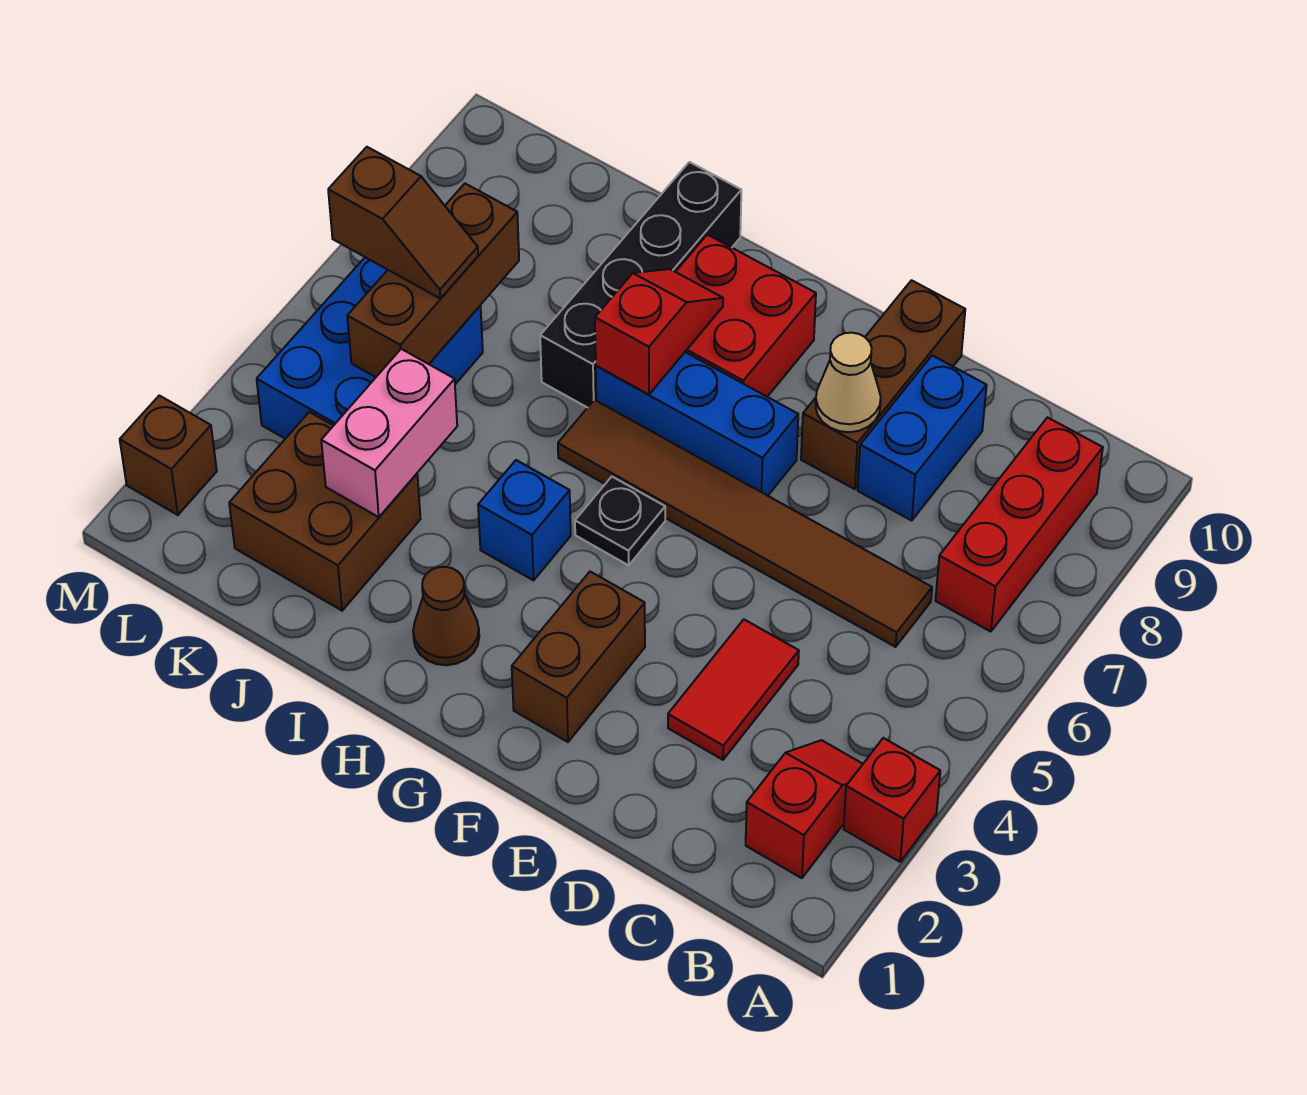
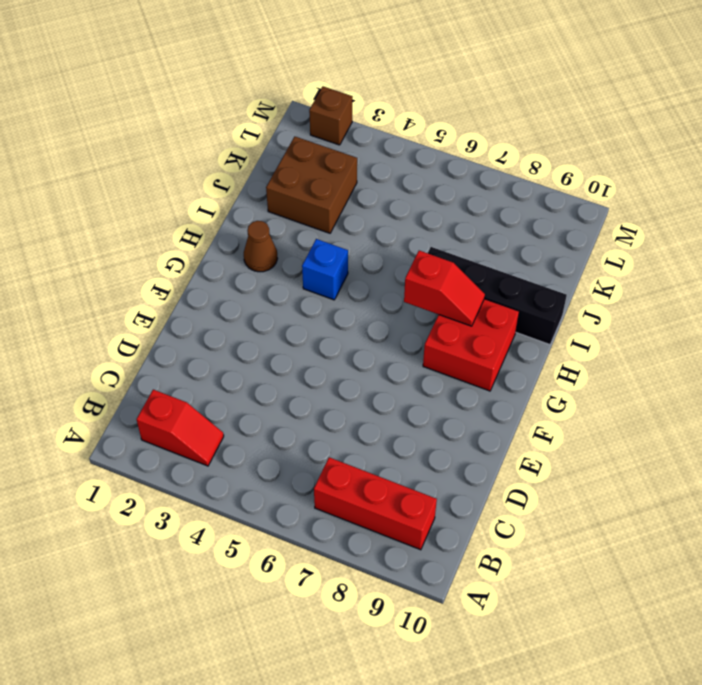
none -> red 1x1 brick [844,738,940,862]
none -> brown 1x6 tile [558,400,932,647]
none -> red 1x2 tile [668,620,799,760]

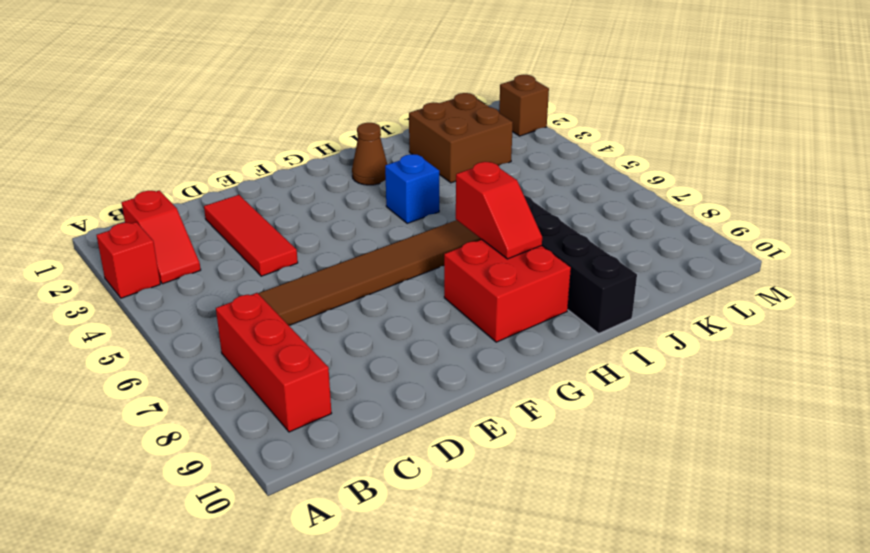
red 1x3 tile [204,195,298,276] -> red 1x2 tile [668,620,799,760]
none -> blue 1x2 brick [858,356,987,521]
none -> brown 1x3 brick [801,280,965,489]
none -> brown 1x2 brick [512,572,645,742]

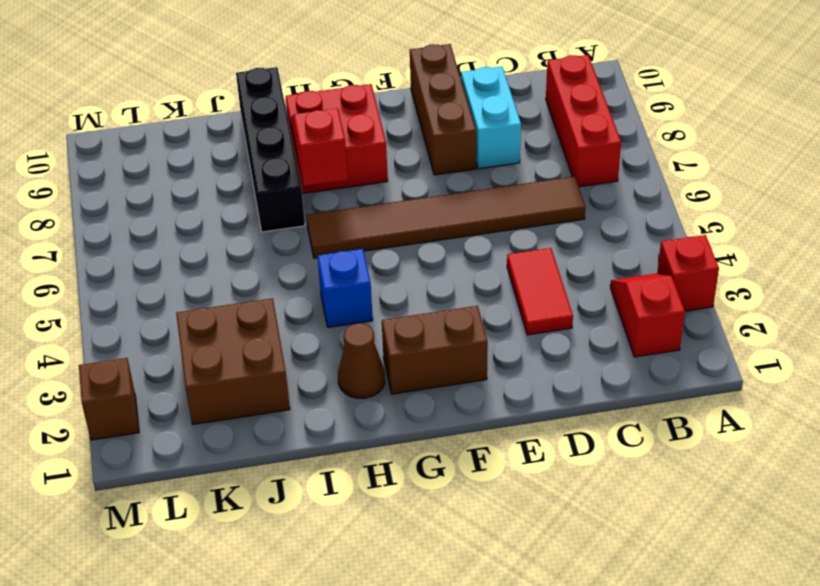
cyan 1x2 brick [461,66,521,169] -> blue 1x2 brick [858,356,987,521]
brown 1x2 brick [382,306,488,394] -> brown 1x2 brick turned to [512,572,645,742]
none -> blue 1x3 brick [596,352,798,496]
none -> black 1x1 plate [575,477,665,565]
none -> blue 2x3 brick [257,257,483,439]

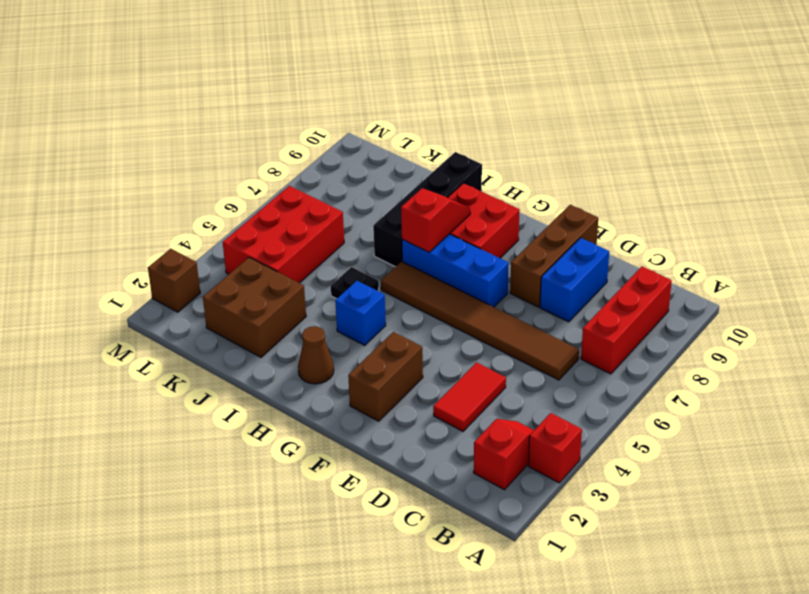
black 1x1 plate [331,267,379,299] -> black 1x1 plate moved to [575,477,665,565]
red 2x3 brick [223,186,344,283] -> blue 2x3 brick [257,257,483,439]
none -> tan 1x1 cone [816,333,881,432]
none -> pink 1x2 brick [321,349,457,517]
none -> brown 1x3 brick [347,184,519,377]

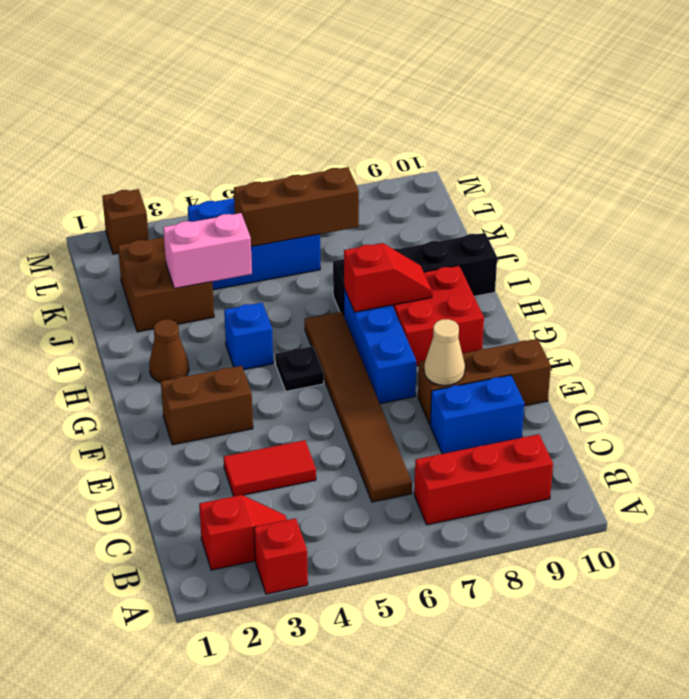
none -> brown 1x2 slope [328,147,478,298]

